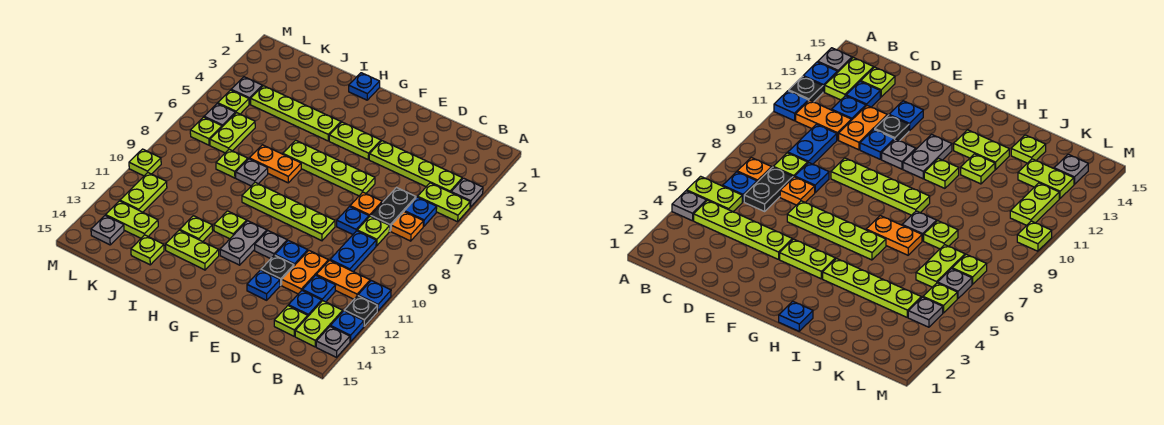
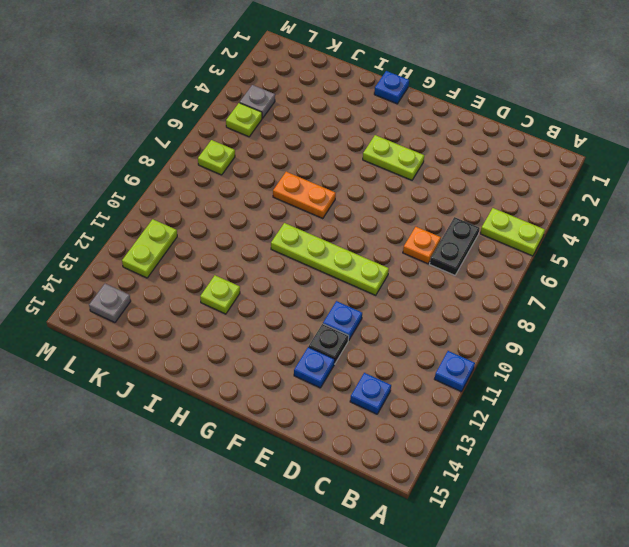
none -> grey 1x1 plate [451,178,483,207]
none -> black 1x1 plate [344,296,378,326]
none -> blue 1x1 plate [330,311,364,342]
none -> grey 1x1 plate [316,327,350,357]

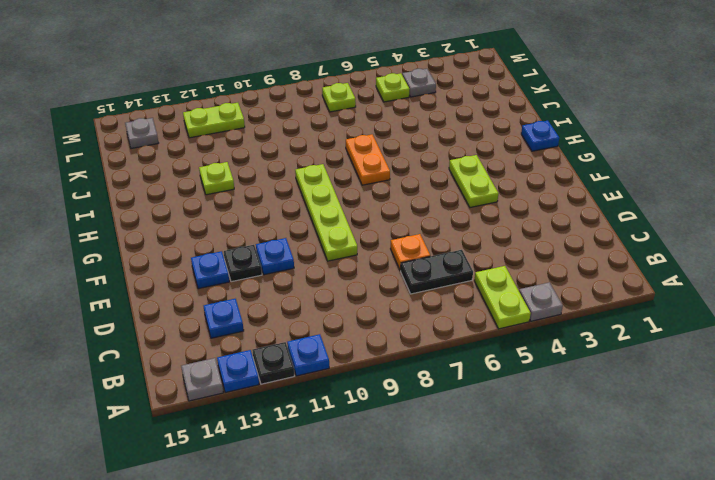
none -> lime 1x4 plate [369,141,462,192]
none -> blue 1x1 plate [404,197,437,226]
none -> orange 1x1 plate [391,212,424,241]
none -> orange 1x2 plate [316,260,370,299]

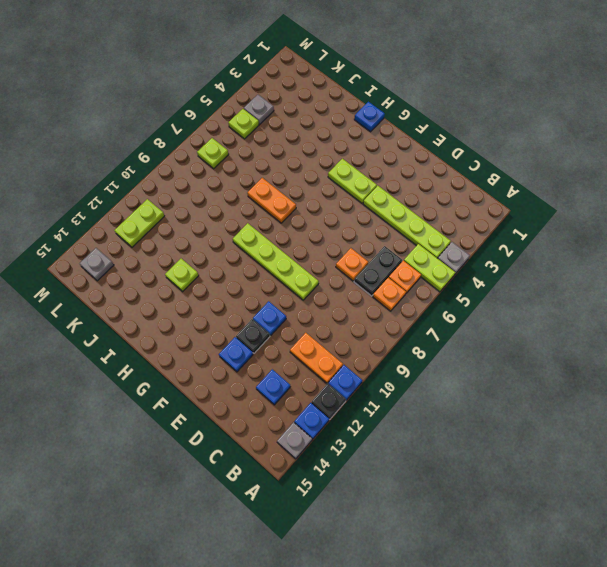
orange 1x1 plate [389,261,421,293] -> blue 1x1 plate [404,197,437,226]
none -> lime 1x2 plate [295,301,343,347]
none -> lime 1x1 plate [357,216,390,246]
none -> blue 1x2 plate [330,231,376,272]
none -> blue 1x1 plate [302,275,336,302]

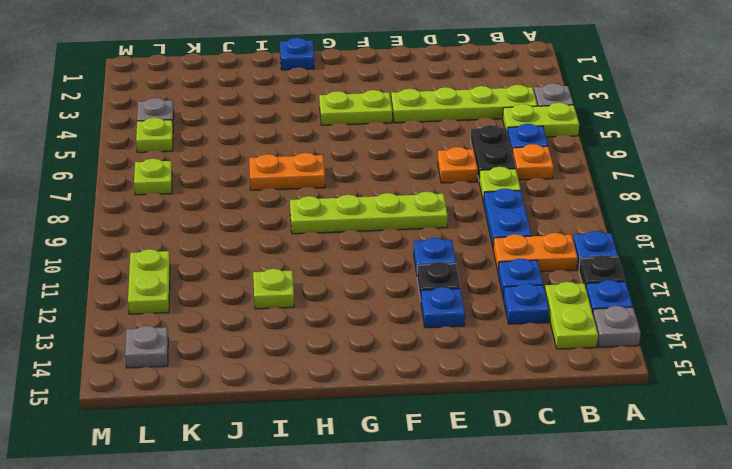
none -> lime 1x1 plate [274,306,308,336]
none -> blue 1x1 plate [337,207,369,234]
none -> orange 1x2 plate [282,251,328,294]
none -> lime 1x4 plate [283,140,375,196]

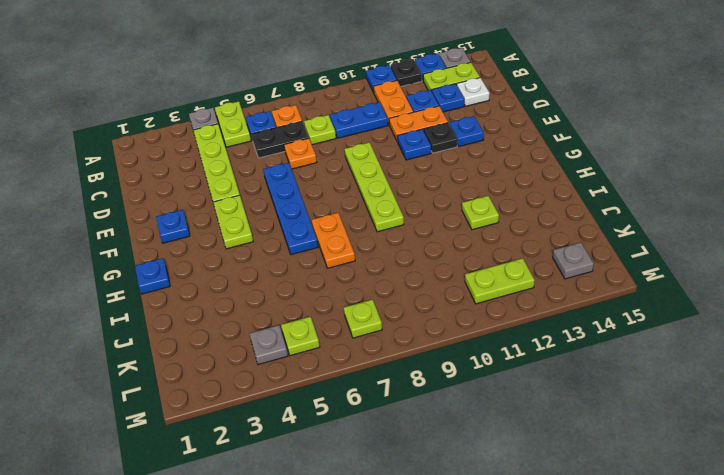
white 1x1 plate [457,78,490,106] -> lime 1x1 plate [274,306,308,336]
blue 1x4 plate [263,163,318,255] -> lime 1x4 plate [283,140,375,196]
blue 1x1 plate [156,210,190,243] -> blue 1x1 plate moved to [337,207,369,234]
none -> grey 1x1 plate [255,231,287,259]
none -> grey 1x2 plate [220,221,267,265]
none -> lime 1x4 plate [251,86,341,141]
none -> lime 1x1 plate [214,211,247,239]

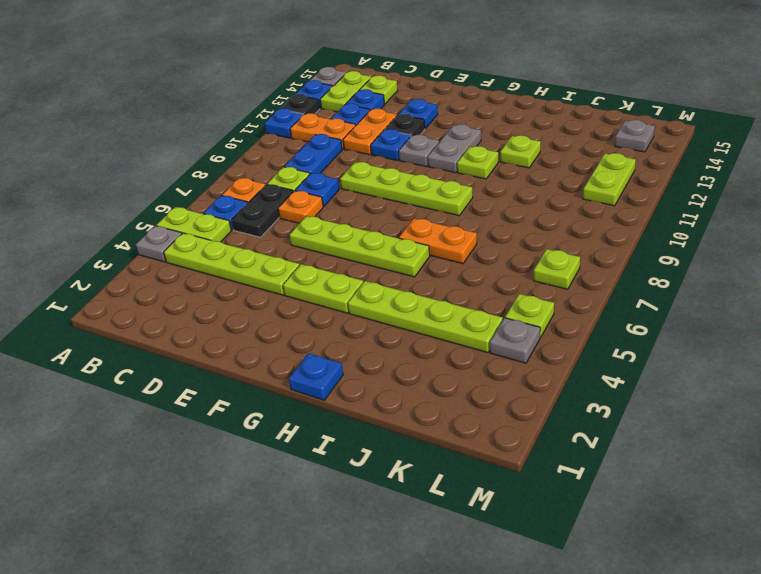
none -> lime 1x2 plate [165,230,219,270]
none -> grey 1x1 plate [236,159,268,186]
none -> lime 1x1 plate [216,149,248,178]
none -> lime 1x1 plate [131,235,164,265]

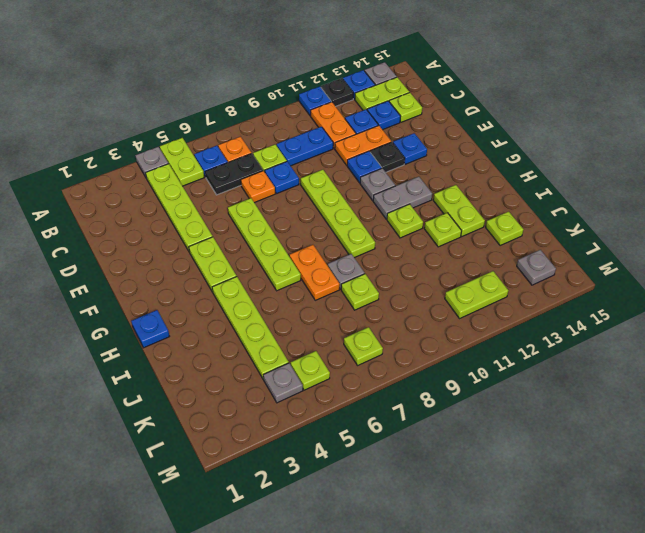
none -> lime 1x2 plate [210,113,255,153]
none -> lime 1x2 plate [106,201,158,238]
none -> grey 1x1 plate [204,103,236,127]
none -> lime 1x1 plate [129,149,161,176]

